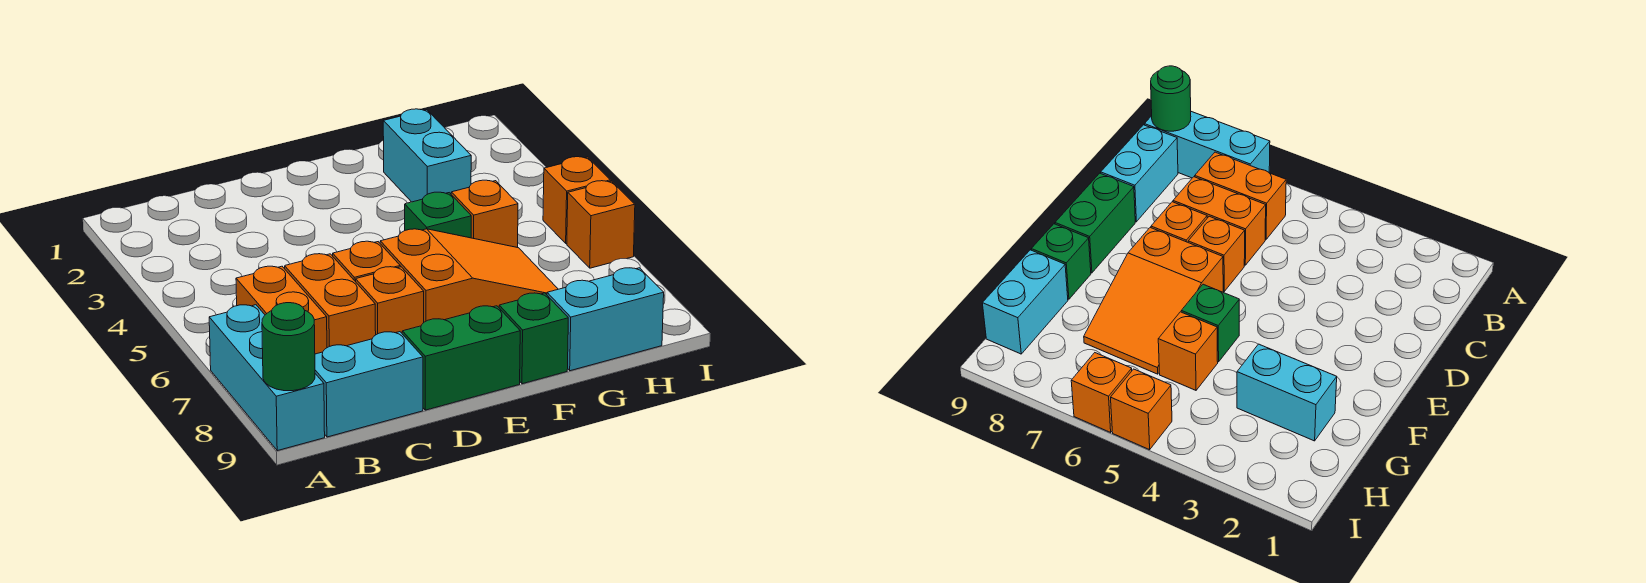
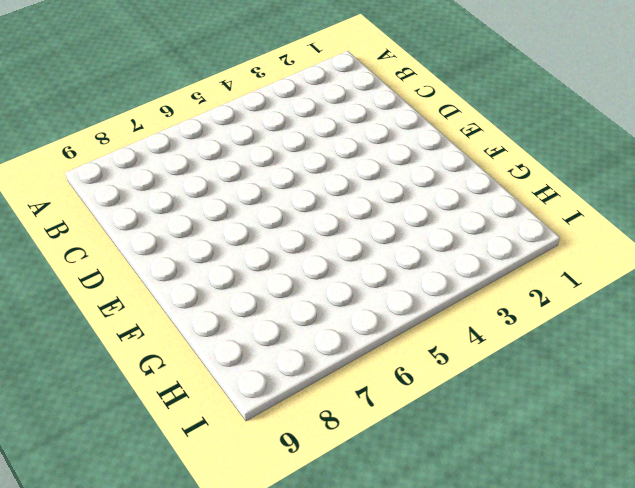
none -> cyan 1x3 brick [209,305,325,451]
none -> orange 1x2 brick [236,266,327,354]
none -> cyan 1x2 brick [315,332,423,437]

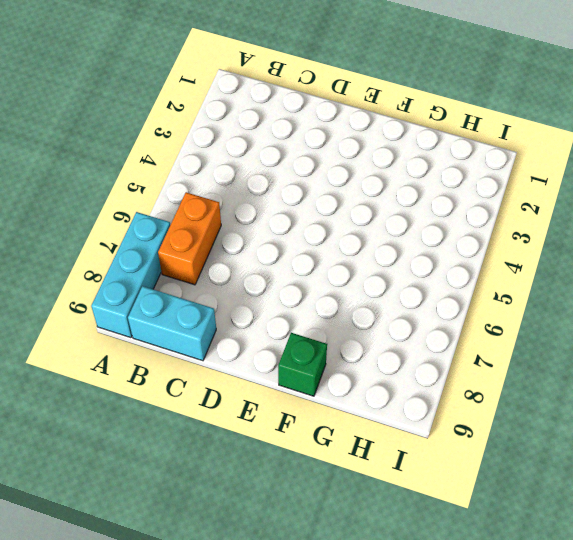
none -> orange 1x2 brick [285,254,376,348]
none -> orange 1x1 brick [333,241,400,282]
none -> orange 1x1 brick [356,267,424,335]

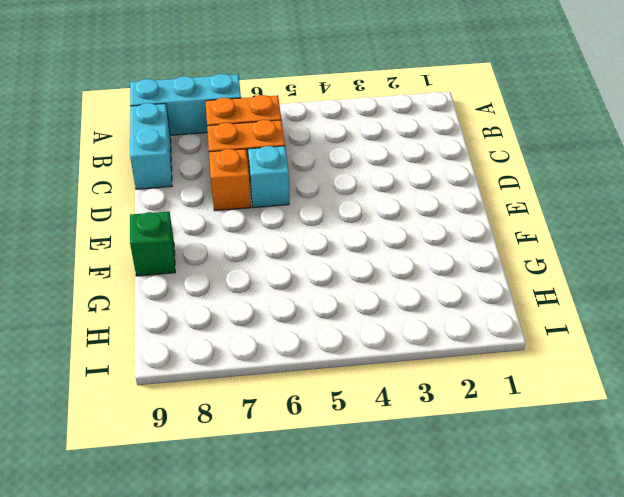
cyan 1x1 brick [248,146,289,208] -> orange 1x1 brick [333,241,400,282]
none -> green 1x2 brick [402,306,520,410]
none -> orange 2x3 slope [380,229,558,322]
none -> green 1x1 brick [405,192,471,238]

